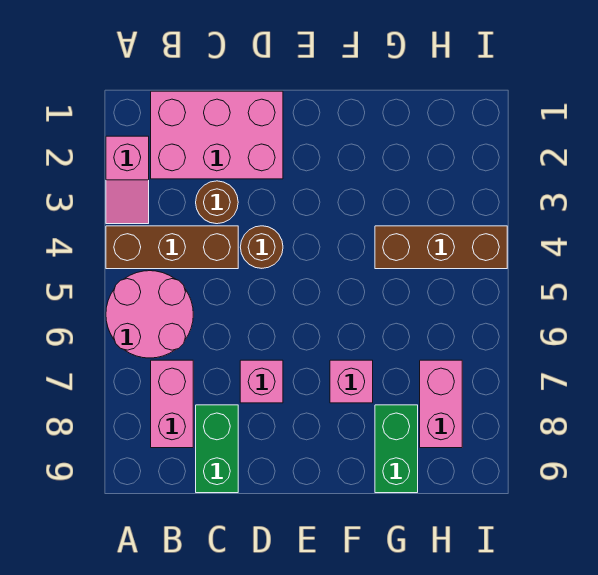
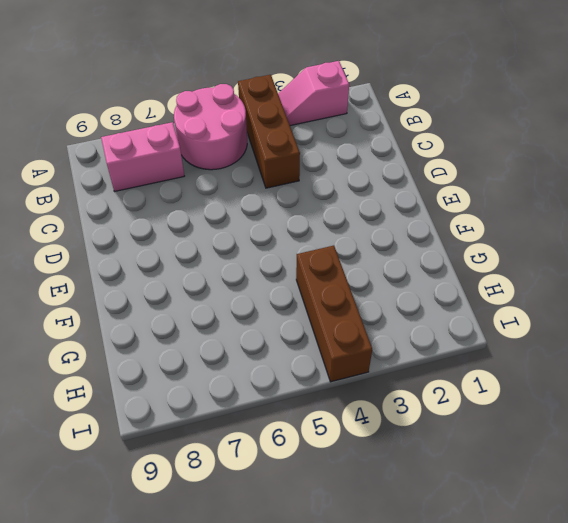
none -> pink 2x3 brick [151,91,283,179]
none -> brown 1x1 round brick [196,181,238,224]
none -> green 1x2 brick [196,405,238,493]

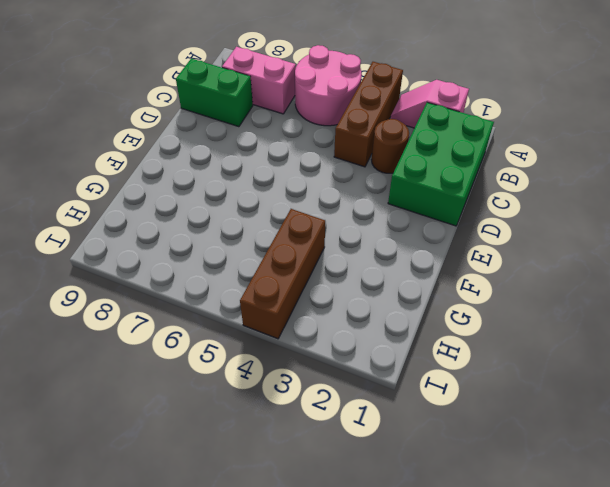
green 2x3 brick [388,103,494,226] -> pink 2x3 brick [151,91,283,179]
none -> brown 1x1 round brick [240,226,283,268]
none -> pink 1x1 brick [240,360,283,403]
none -> pink 1x1 brick [330,360,373,403]

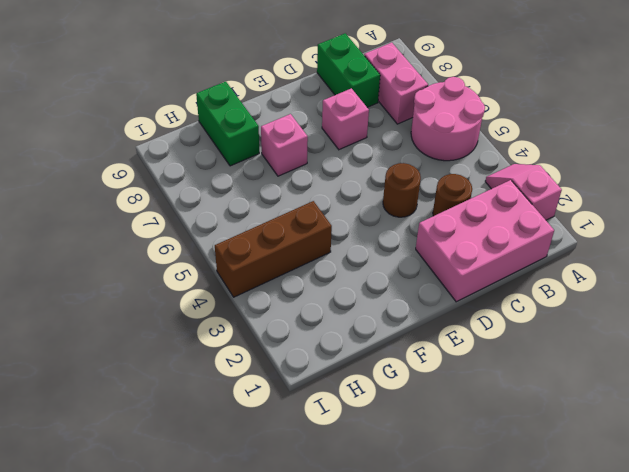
none -> brown 1x3 brick [106,226,238,269]
none -> pink 1x2 brick [420,360,462,448]

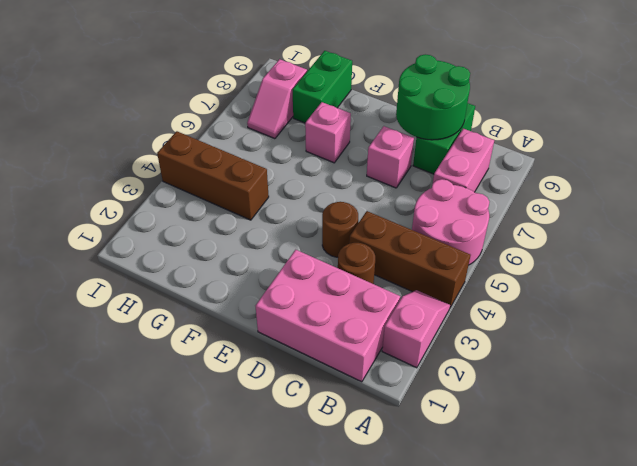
green 2x2 round brick [396,54,470,140] -> none
pink 1x2 slope [247,59,307,139] -> pink 1x2 brick [420,360,462,448]

